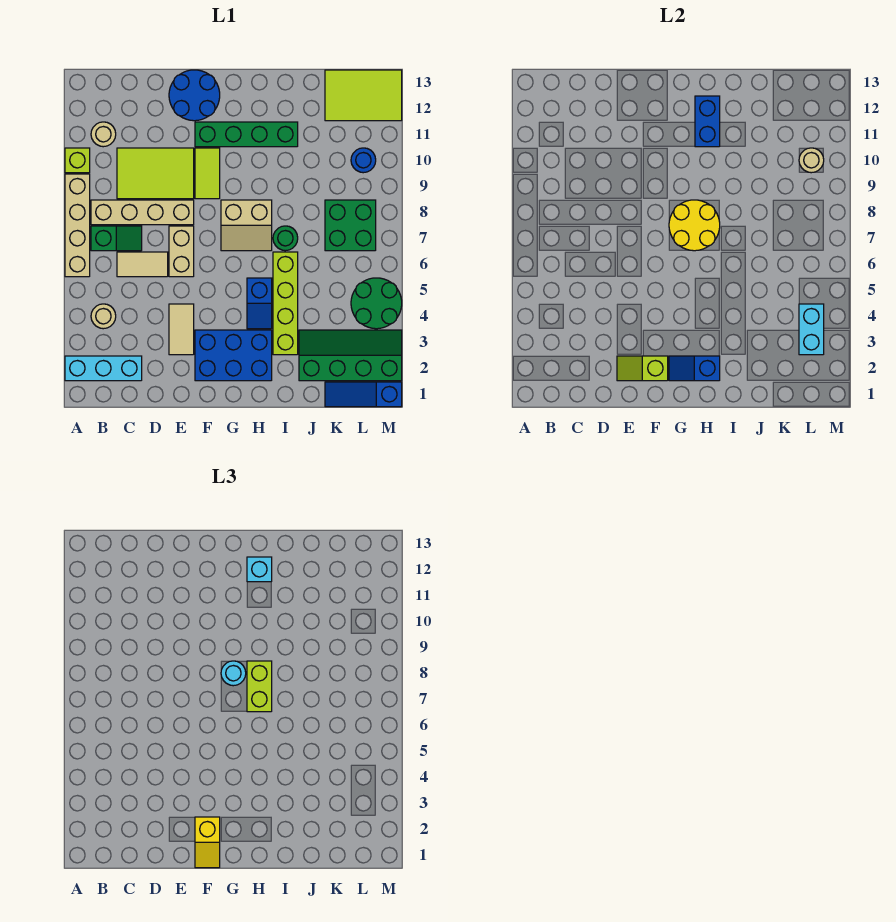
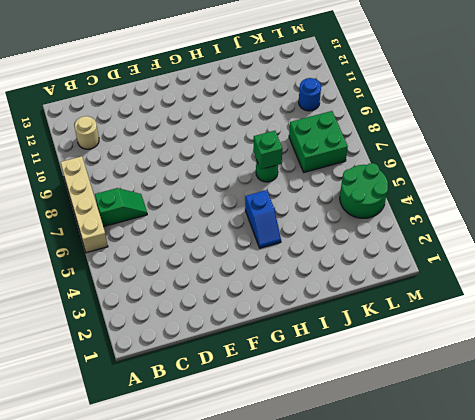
green 1x1 brick [253,131,282,169] -> none
none -> cyan 1x3 brick [65,356,142,381]
none -> lime 1x1 brick [65,148,90,173]
none -> tan 1x1 round brick [91,304,116,329]
none -> tan 1x4 brick [91,200,194,225]

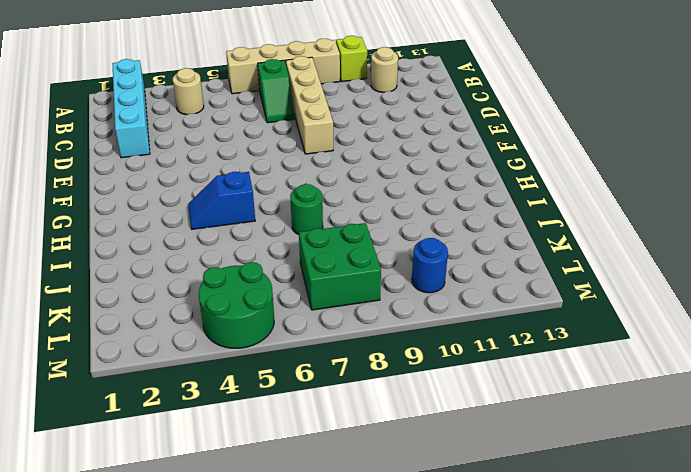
cyan 1x4 brick [112,59,150,158] -> cyan 1x3 brick [65,356,142,381]
none -> tan 1x2 tile [117,252,168,277]
none -> lime 2x3 tile [117,148,194,199]
none -> tan 1x2 tile [169,304,194,355]
none -> tan 1x2 brick [169,226,194,277]

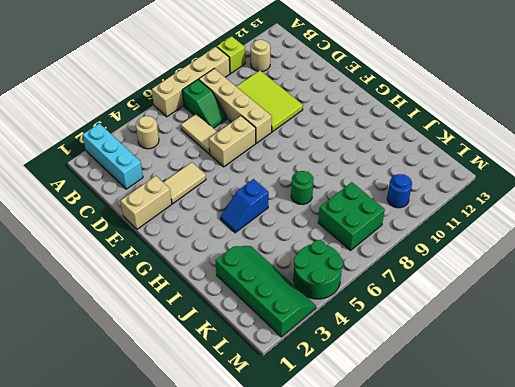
tan 1x2 brick [120,176,172,229] -> none
none -> blue 2x2 round brick [169,70,220,121]
none -> blue 2x3 brick [195,330,272,381]
none -> lime 1x2 tile [195,148,220,199]
none -> green 1x4 brick [195,122,298,147]

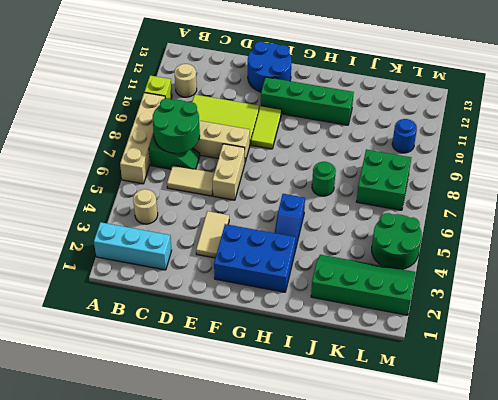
green 2x2 round brick [152,98,200,153] -> none
none -> tan 2x2 slope [221,200,272,251]
none -> lime 1x4 brick [273,252,298,355]
none -> blue 1x3 slope [325,382,402,407]
none -> lime 2x3 tile [325,70,402,121]

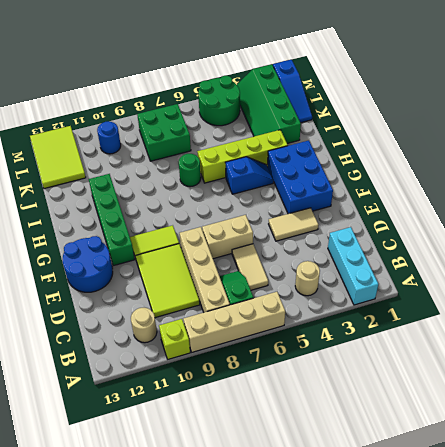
none -> tan 2x2 slope [221,200,272,251]
none -> lime 1x2 slope [617,356,668,381]
none -> blue 1x2 slope [669,356,720,381]
none -> yellow 2x2 round brick [669,200,720,251]

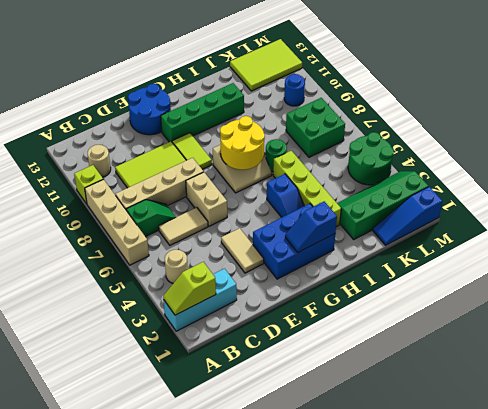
lime 1x2 slope [163,262,216,315] -> lime 1x2 slope moved to [617,356,668,381]
none -> blue 1x2 brick [695,96,720,147]
none -> cyan 1x2 brick [799,304,824,355]
none -> tan 1x1 round brick [799,148,824,173]
none -> yellow 1x2 slope [195,817,220,868]

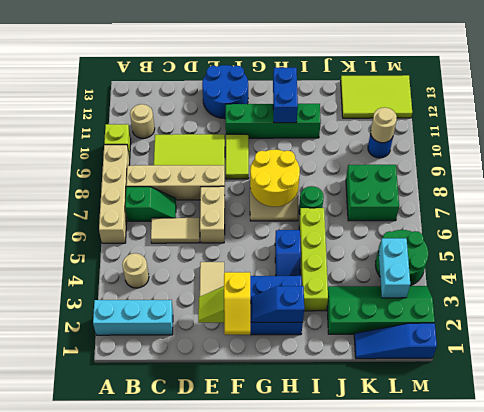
none -> cyan 1x1 round brick [221,661,246,686]
none -> lime 1x2 brick [247,661,272,712]
none -> cyan 1x1 brick [247,557,272,582]

